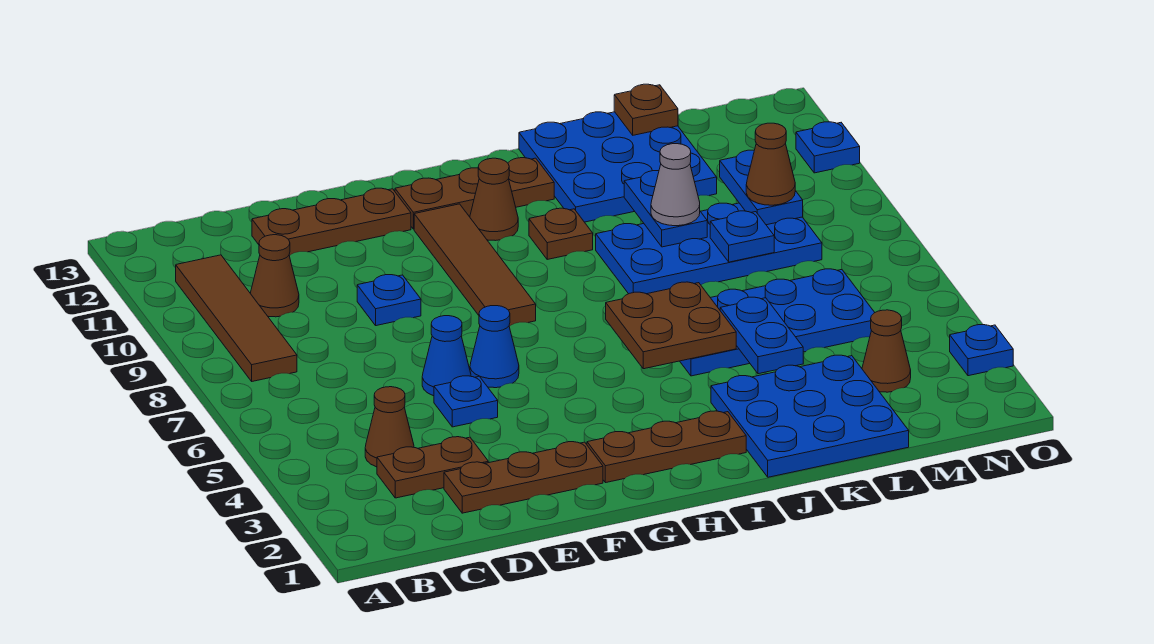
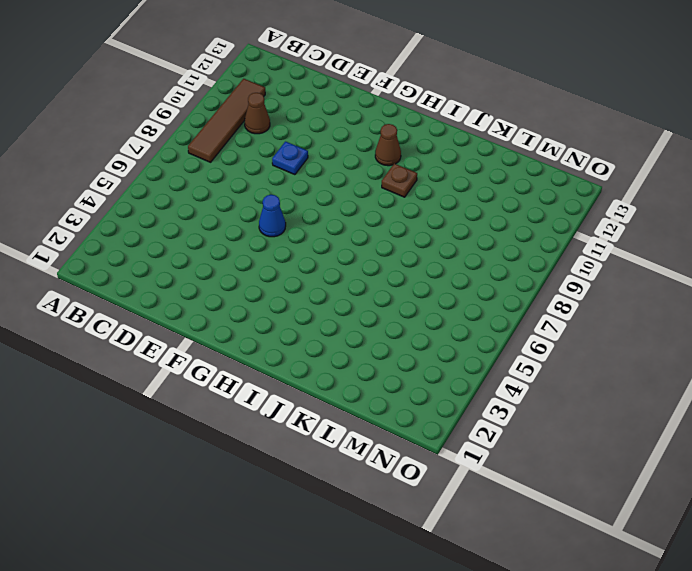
none -> brown 1x2 plate [377,437,488,498]
none -> brown 1x1 cone [365,387,414,467]
none -> brown 1x3 plate [444,442,603,513]
none -> brown 1x3 plate [252,188,411,256]

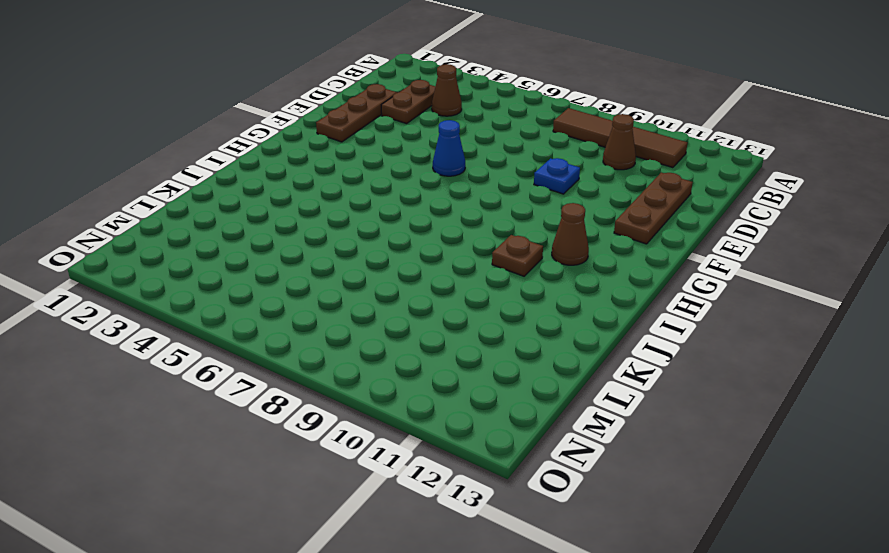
none -> blue 1x1 plate [434,376,498,427]
none -> blue 1x1 cone [422,316,471,396]
none -> brown 1x3 plate [587,411,746,483]
none -> brown 1x4 tile [414,204,536,327]

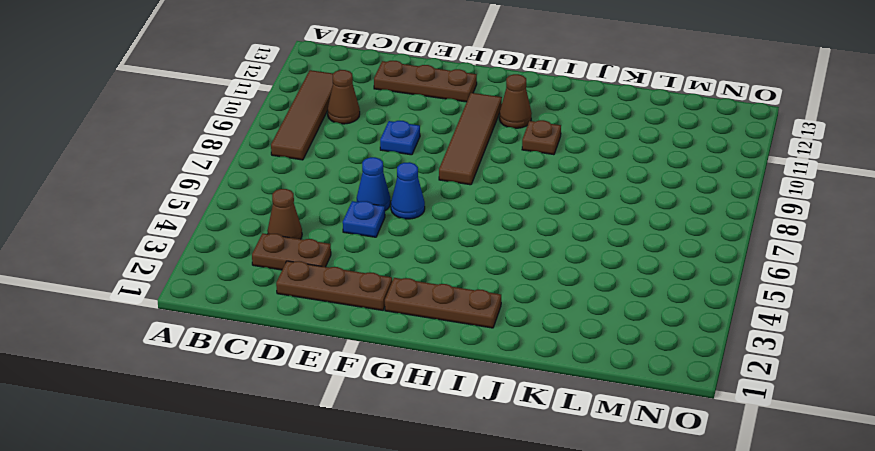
none -> brown 1x3 plate [395,158,554,229]
none -> blue 3x3 plate [711,355,909,477]
none -> blue 2x4 plate [680,269,875,376]
none -> blue 2x4 plate [596,203,822,294]

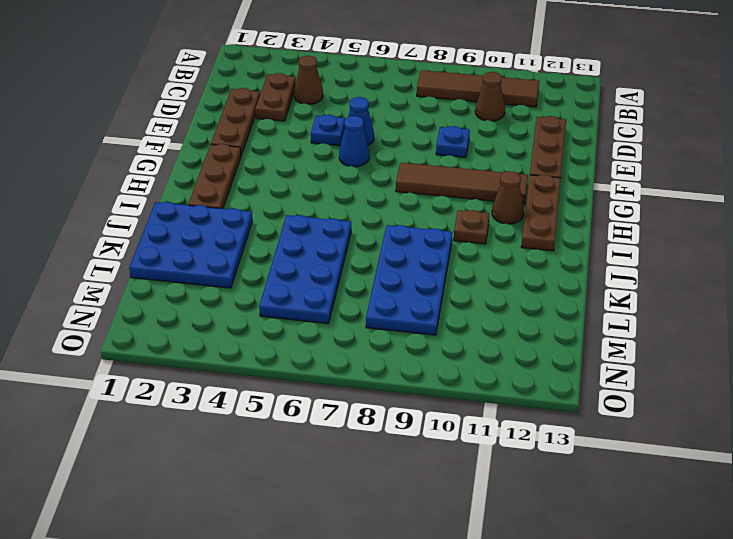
none -> blue 3x3 plate [519,112,717,222]
none -> brown 1x1 cone [862,310,911,392]
none -> blue 1x1 plate [950,325,1013,376]
none -> blue 1x1 plate [796,122,860,173]

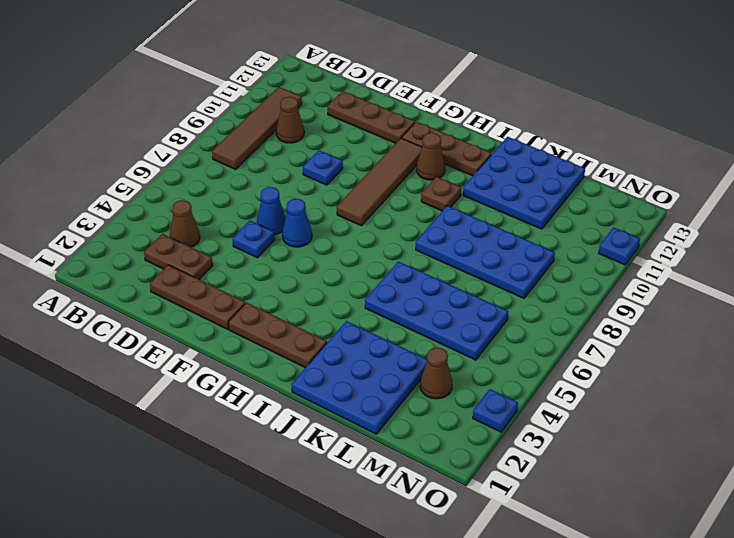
none -> brown 2x2 plate [606,282,736,369]
none -> blue 1x2 plate [720,297,803,374]
none -> blue 1x2 plate [624,171,707,247]
none -> blue 1x1 plate [710,211,774,262]

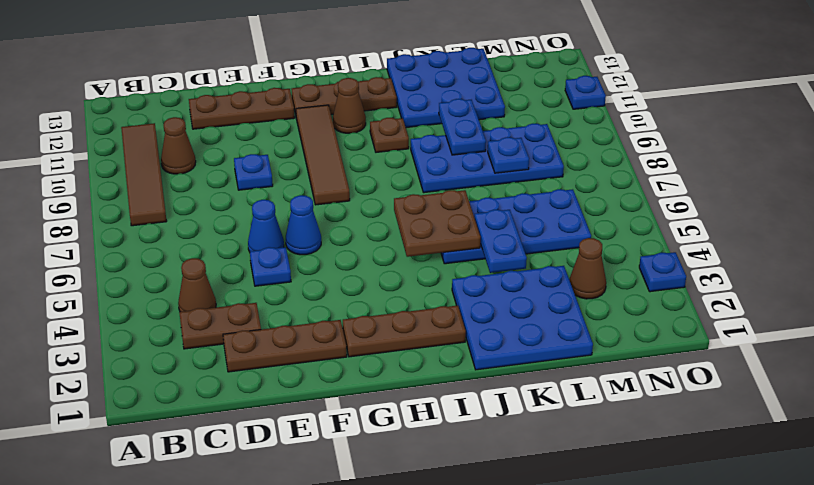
none -> brown 1x1 plate [614,84,678,135]
none -> blue 1x2 plate [720,150,803,225]
none -> grey 1x1 cone [651,144,700,226]
none -> brown 1x1 cone [746,123,795,205]

